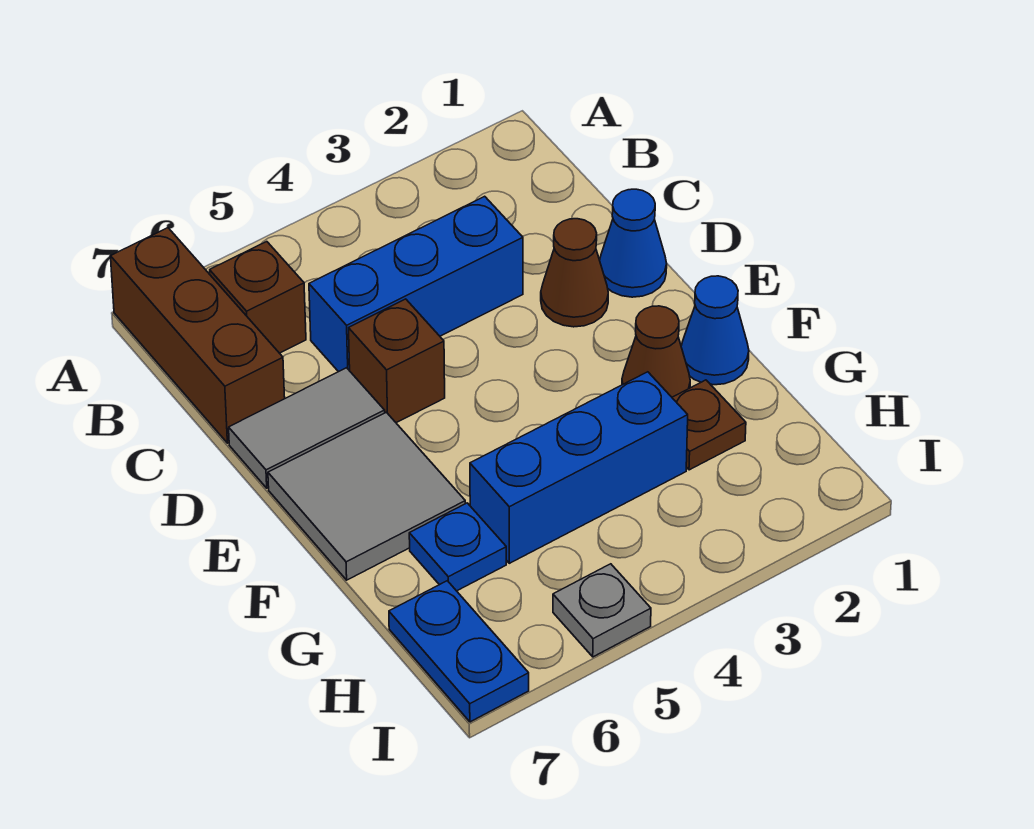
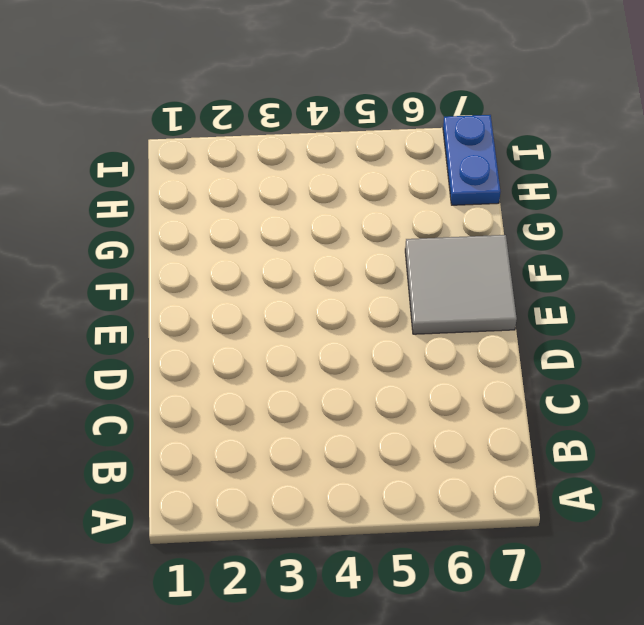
none -> brown 1x3 brick [111,228,285,443]
none -> brown 1x1 brick [210,242,306,353]
none -> blue 1x3 brick [309,196,523,372]

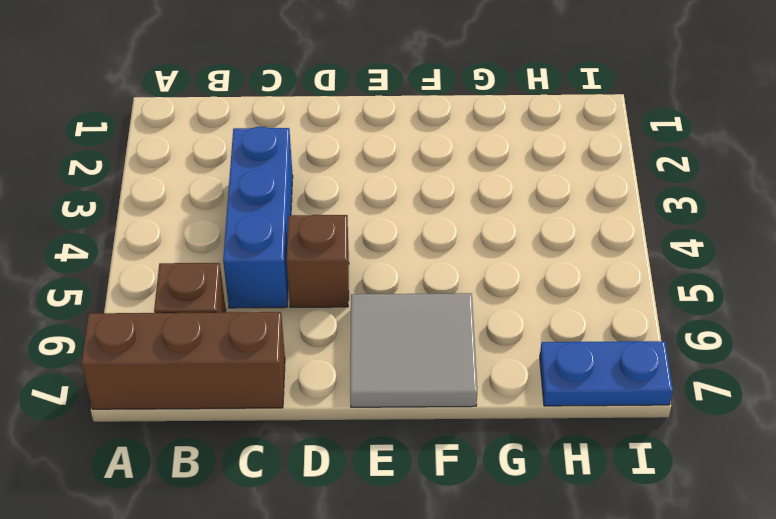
none -> blue 1x1 cone [600,189,667,297]
none -> brown 1x1 cone [541,219,608,327]
none -> grey 1x2 tile [229,368,385,488]

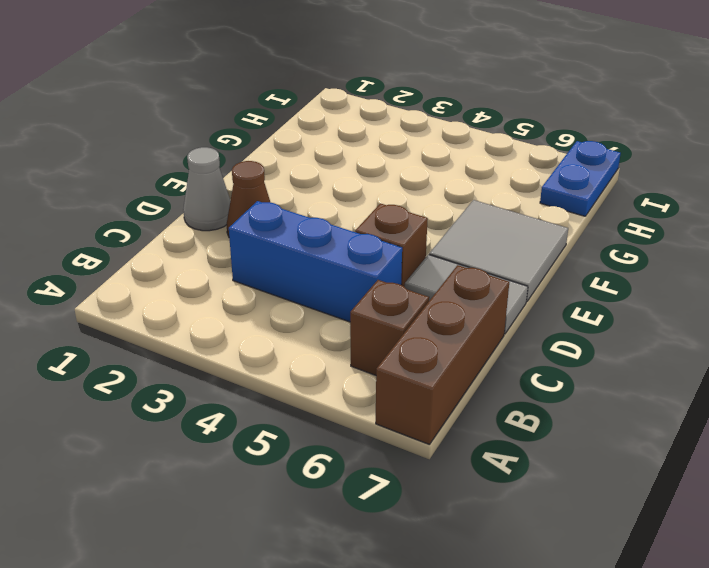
grey 1x1 cone [183,147,231,231] -> blue 1x1 cone [600,189,667,297]
none -> blue 1x1 cone [681,276,749,385]
none -> brown 1x1 cone [622,306,690,397]
none -> brown 1x1 plate [672,380,746,470]

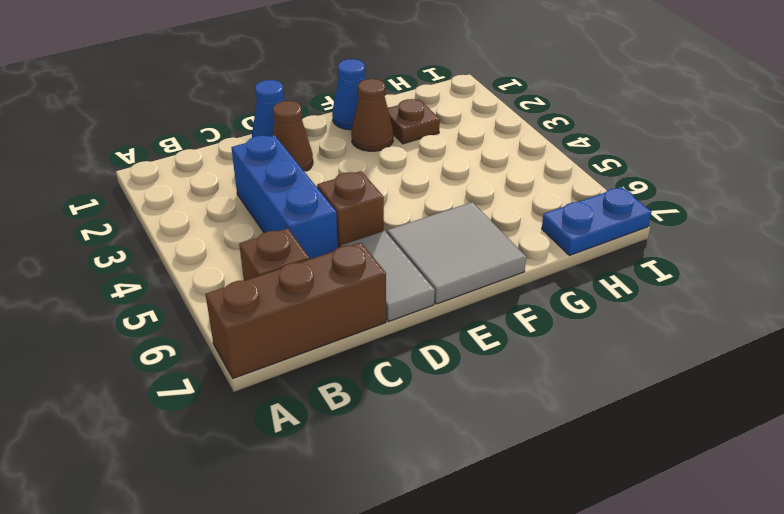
none -> blue 1x3 brick [470,372,688,563]
none -> blue 1x1 plate [409,503,506,591]
none -> grey 1x1 plate [553,564,651,657]

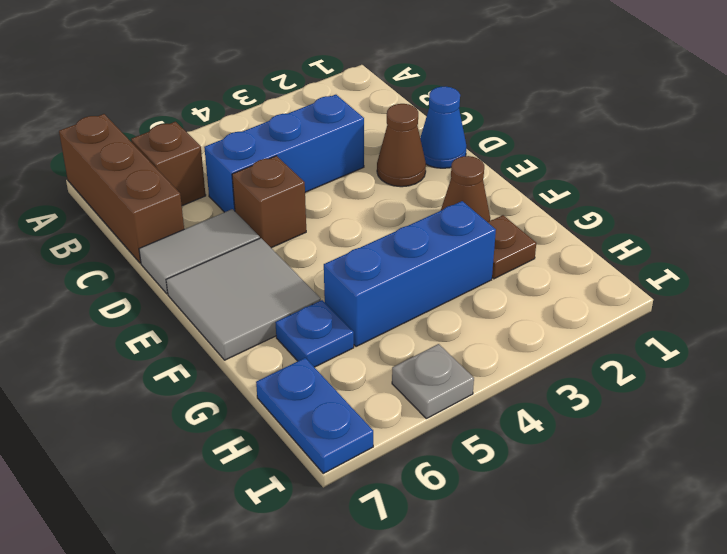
none -> blue 1x1 cone [681,276,749,385]

